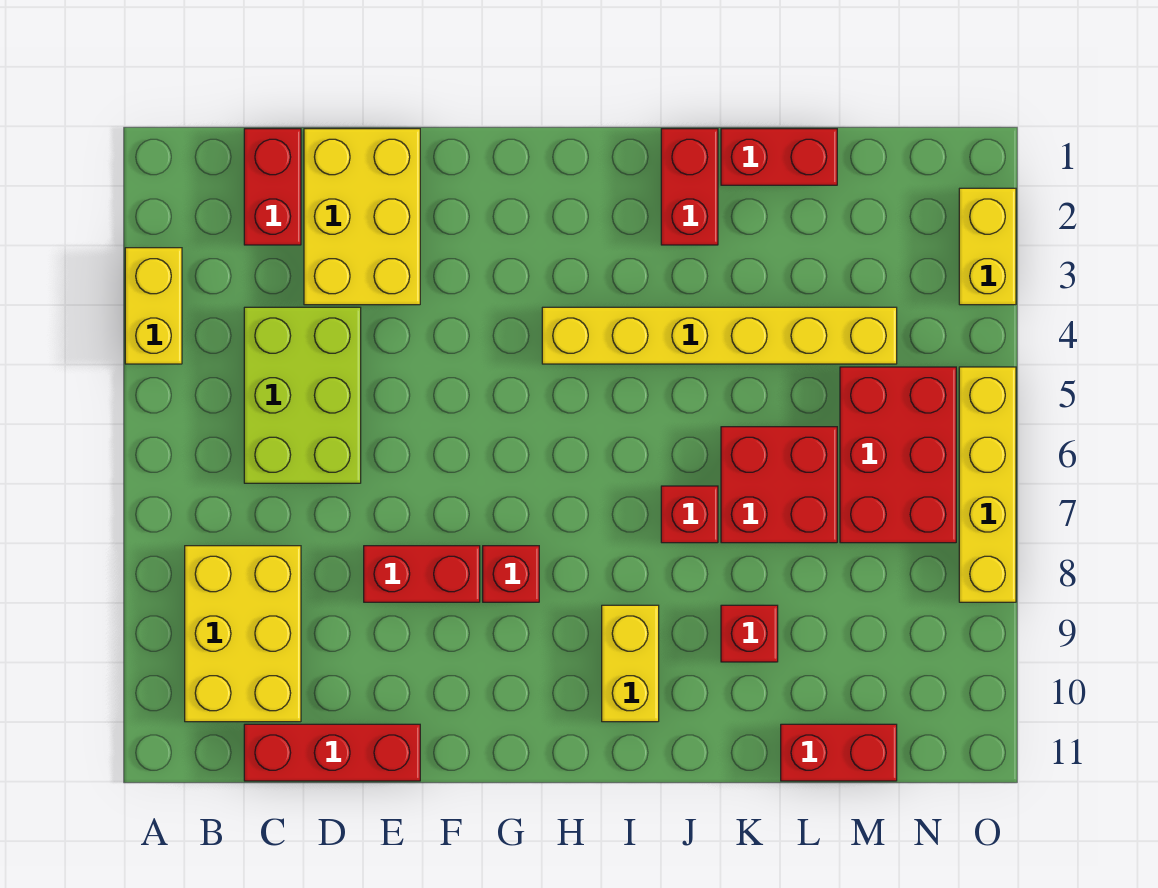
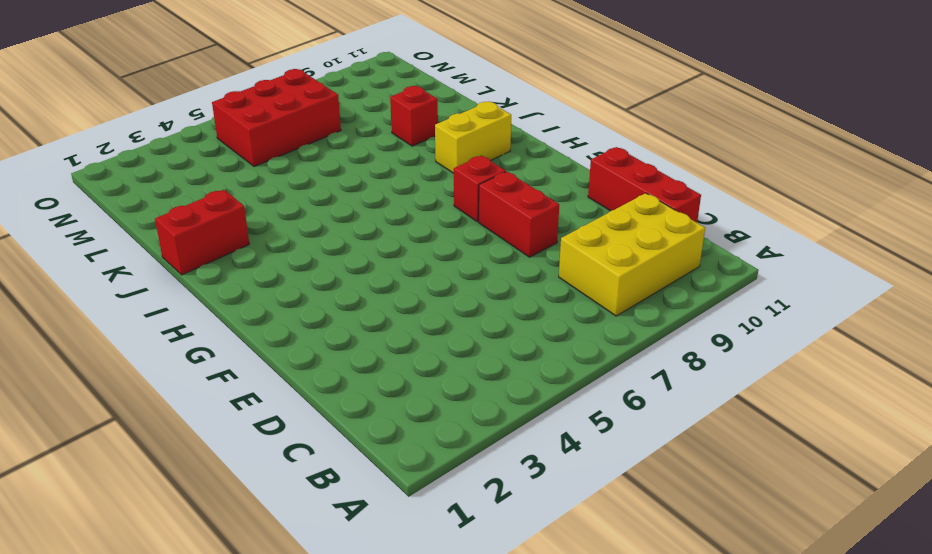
none -> yellow 1x2 brick [125,248,182,364]
none -> red 1x2 brick [244,129,301,245]
none -> lime 2x3 brick [244,307,361,483]

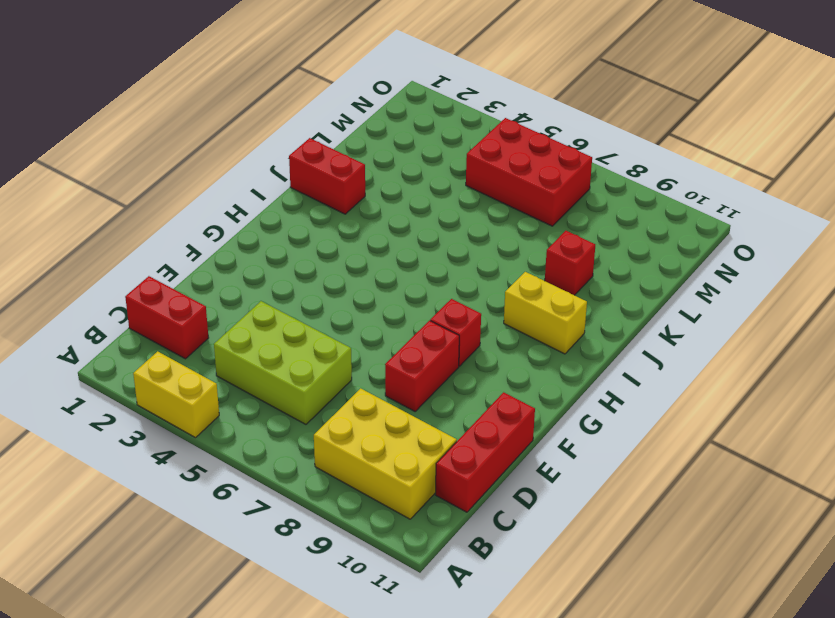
none -> yellow 2x3 brick [304,129,420,305]
none -> yellow 1x6 brick [542,307,897,364]
none -> red 1x1 brick [661,486,718,543]

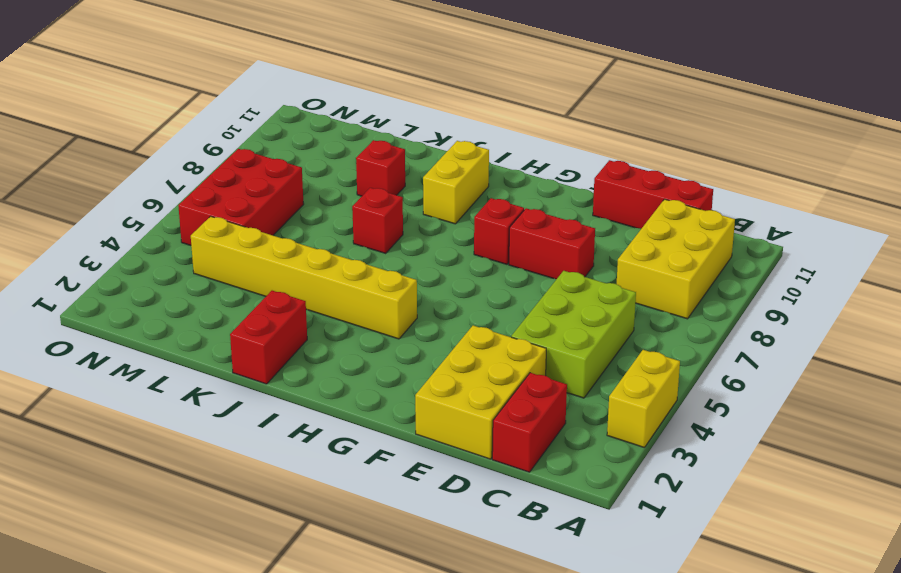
none -> red 1x2 brick [721,129,837,185]
none -> red 2x2 brick [721,427,837,543]
none -> red 1x2 brick [781,724,897,781]

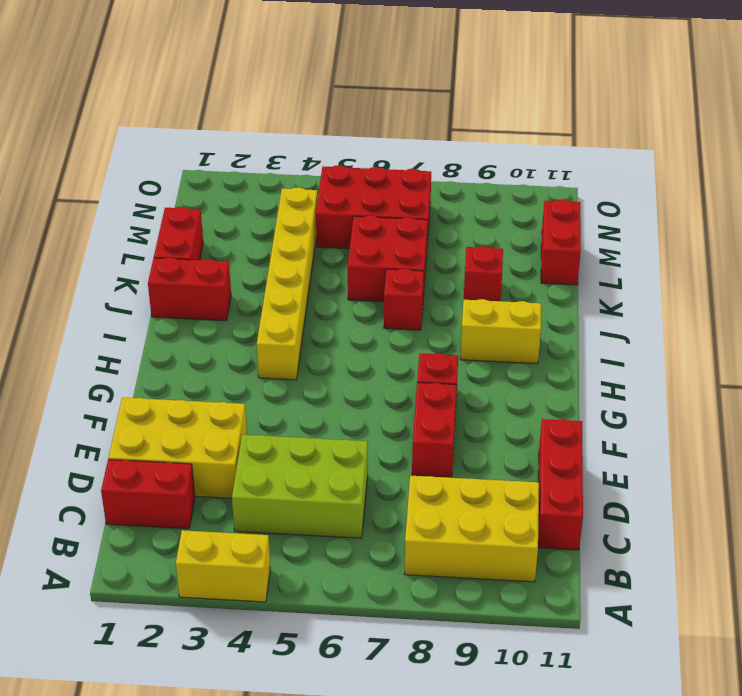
none -> yellow 1x2 brick [959,188,1016,305]
none -> yellow 1x4 brick [959,367,1016,602]

